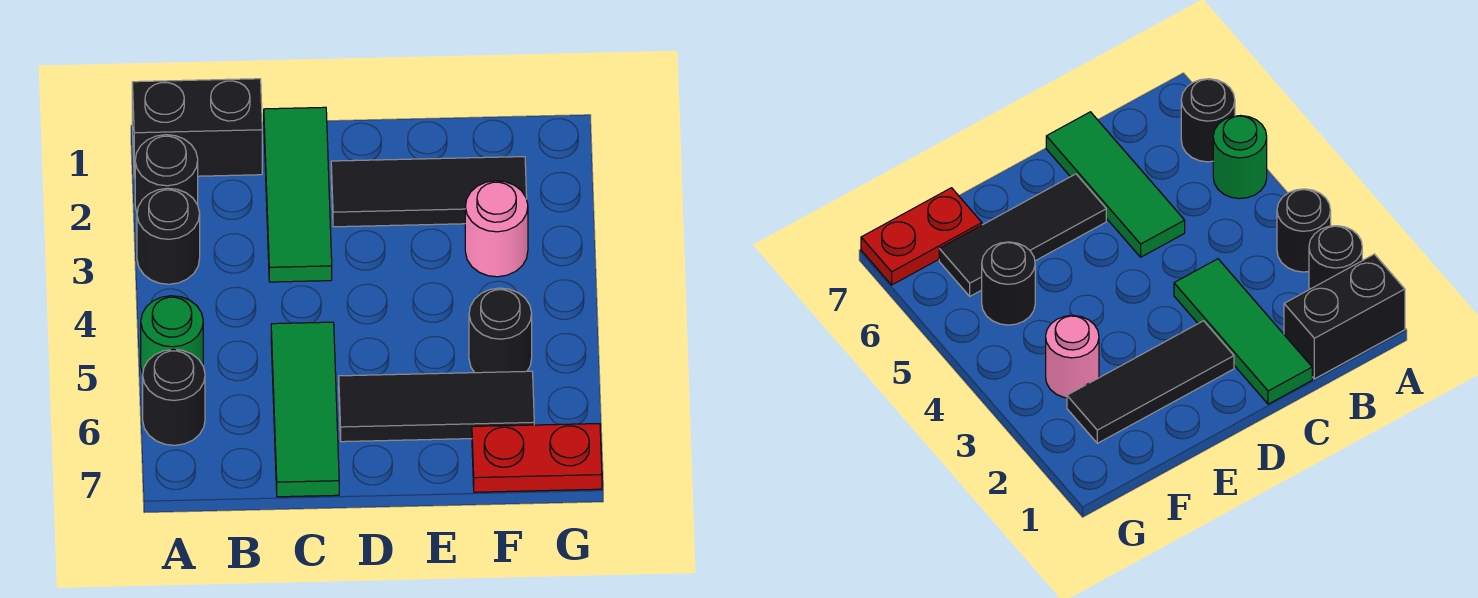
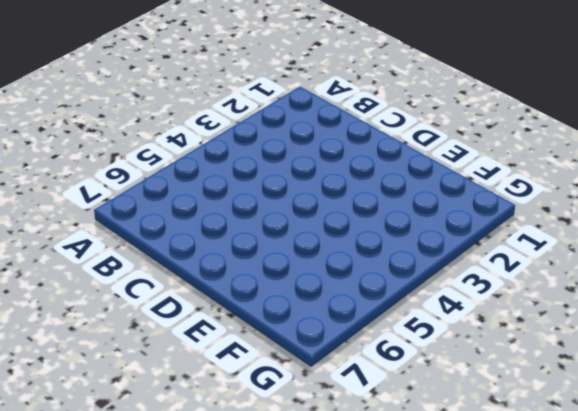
none -> black 1x2 brick [132,79,262,177]
none -> black 1x1 round brick [135,135,198,212]
none -> black 1x1 round brick [137,188,200,284]

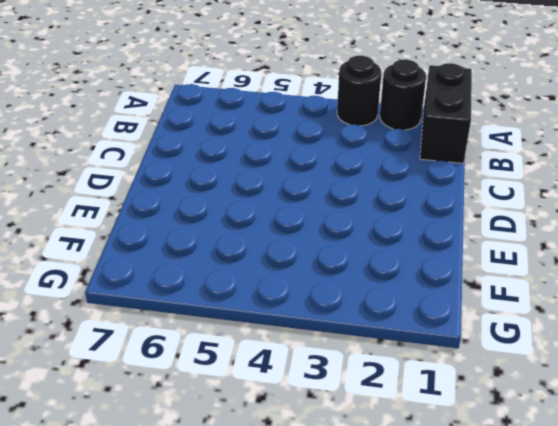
none -> green 1x1 round brick [141,296,203,374]
none -> black 1x1 round brick [143,349,205,445]
none -> green 1x3 tile [264,107,332,282]

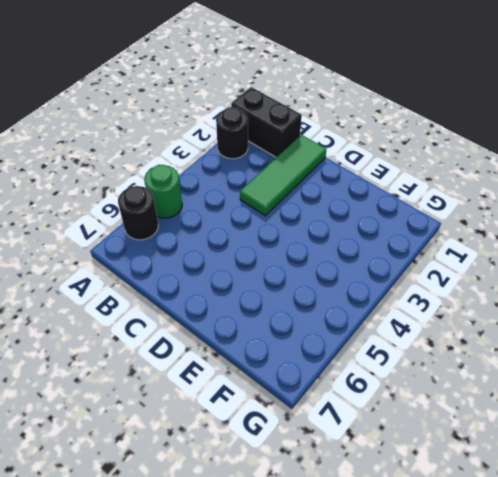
none -> black 1x1 round brick [137,188,200,284]
none -> green 1x3 tile [271,322,339,497]
none -> black 1x3 tile [331,157,527,227]

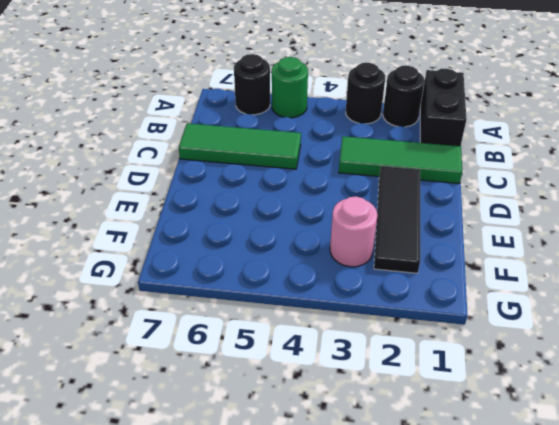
none -> black 1x3 tile [339,371,534,442]
none -> black 1x1 round brick [469,288,532,373]
none -> red 1x2 plate [472,424,602,492]

